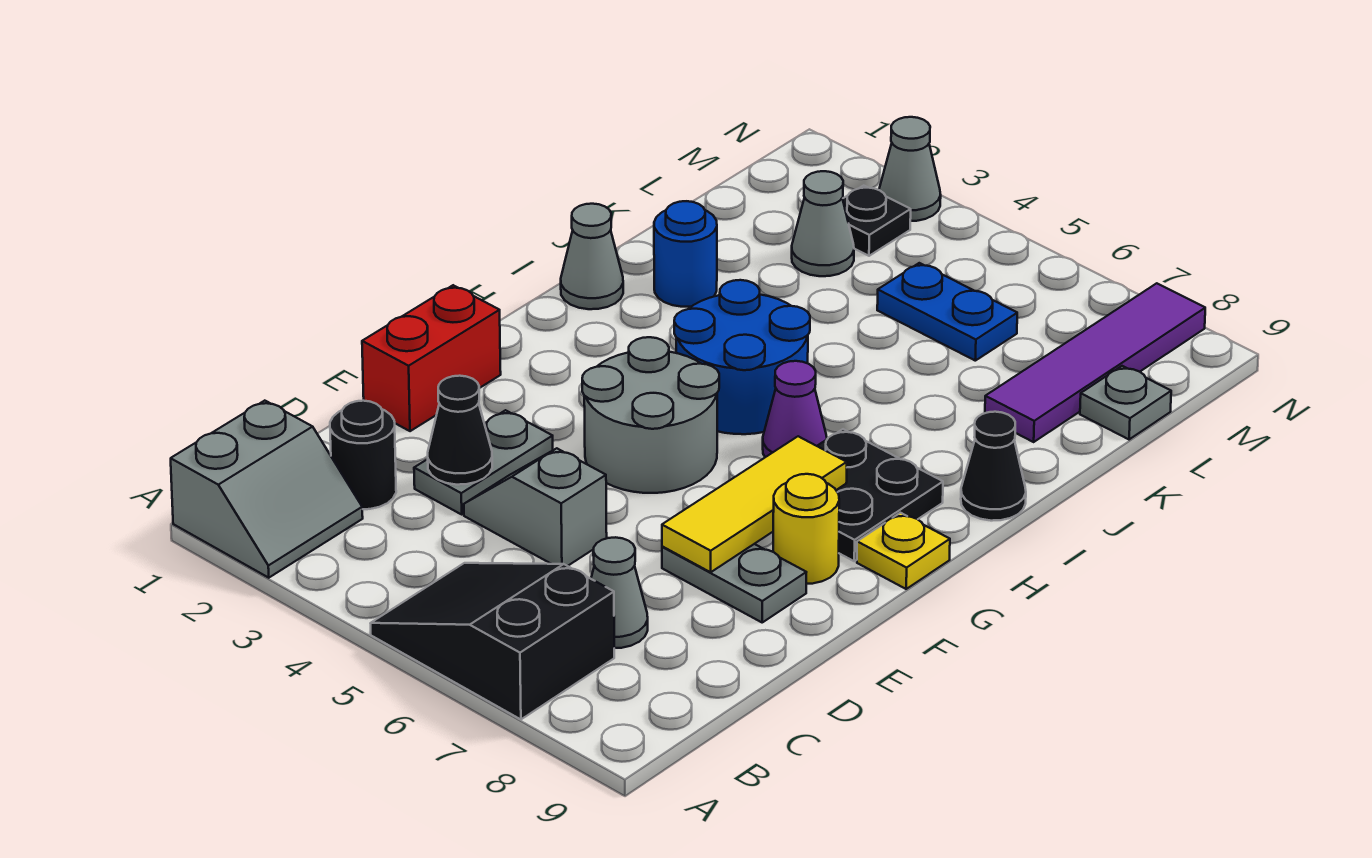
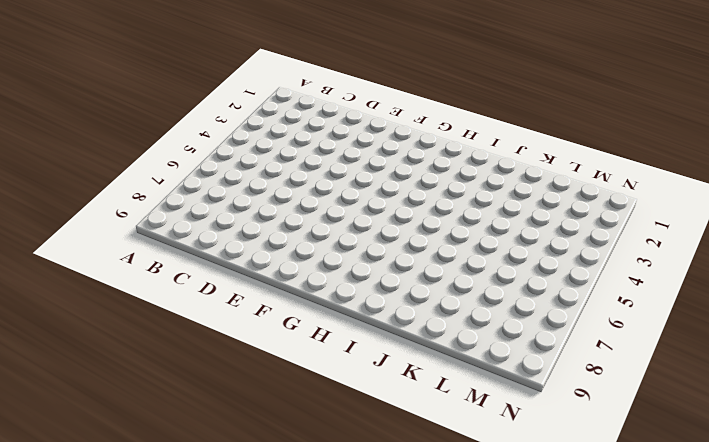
none -> grey 2x2 slope [171,401,363,578]
none -> black 2x3 slope [371,563,614,719]
none -> black 1x1 round brick [330,401,396,509]

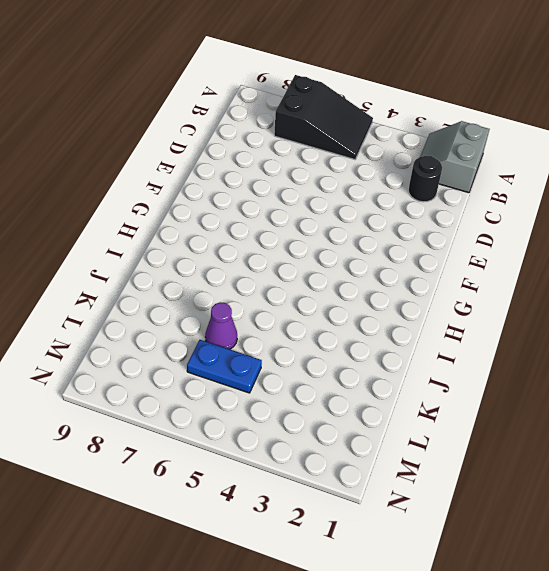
purple 1x1 cone [205,302,237,349] -> purple 1x1 cone moved to [763,361,827,457]
none -> grey 1x1 cone [591,537,648,648]
none -> grey 1x2 plate [414,410,553,514]
none -> grey 1x2 slope [464,448,607,566]

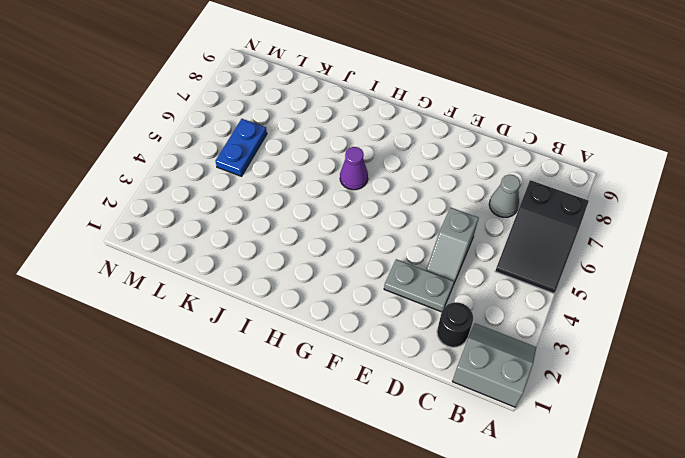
none -> red 1x2 brick [362,285,501,431]
none -> grey 1x2 plate [662,544,806,622]
none -> grey 2x2 round brick [582,337,719,493]

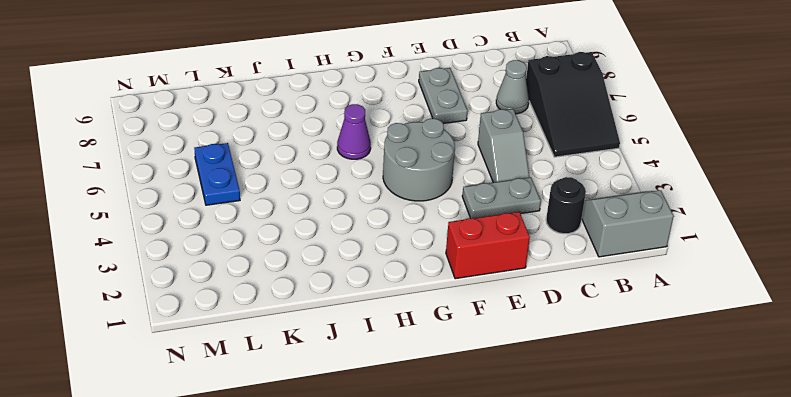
none -> yellow 1x1 round brick [773,474,839,584]
none -> black 2x2 plate [818,429,943,561]
none -> yellow 1x1 plate [857,513,950,589]

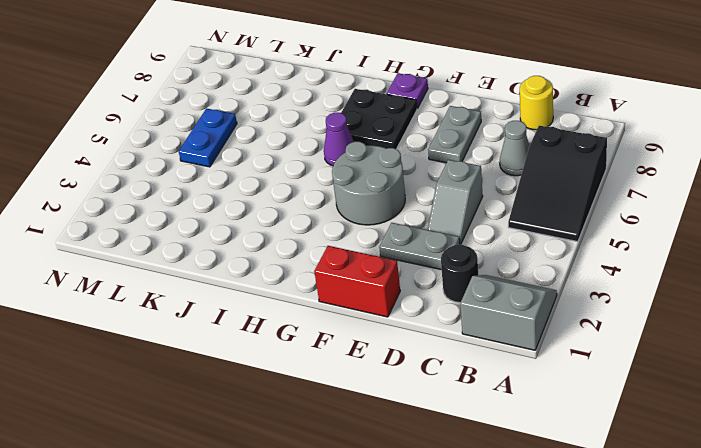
yellow 1x1 round brick [520,76,553,130] -> yellow 1x1 round brick moved to [773,474,839,584]
purple 1x1 plate [387,73,428,109] -> yellow 1x1 plate [857,513,950,589]
none -> blue 2x2 round brick [674,280,810,434]
none -> grey 1x1 cone [561,204,623,309]
none -> black 1x1 cone [961,412,1026,521]

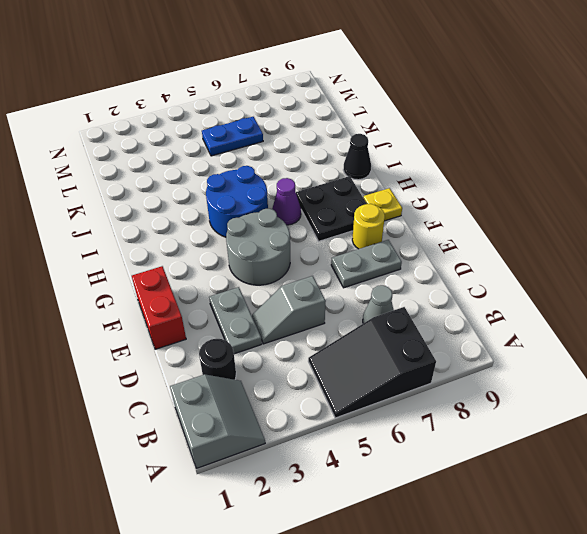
none -> grey 1x1 cone [561,204,623,309]
none -> blue 1x1 round brick [654,201,717,307]
none -> purple 1x4 tile [985,283,1205,442]

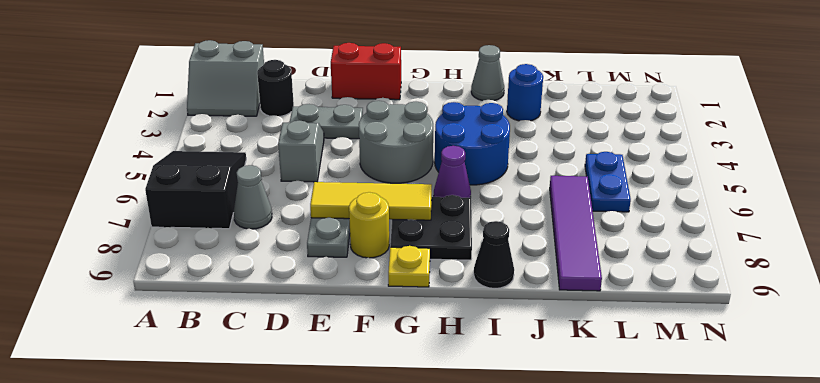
purple 1x4 tile [550,176,602,291] -> purple 1x4 tile turned to [985,283,1205,442]
none -> grey 1x1 cone [792,171,854,276]
none -> grey 1x1 plate [1080,366,1171,439]
none -> black 1x1 plate [843,186,911,256]

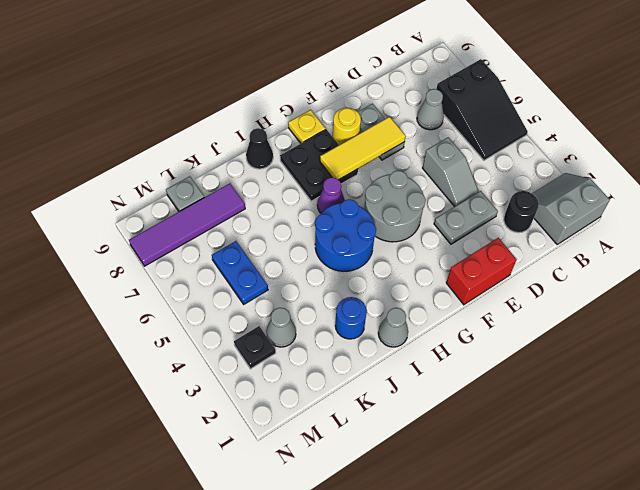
none -> grey 1x1 cone [879,117,941,221]
none -> black 1x1 cone [428,376,492,485]

